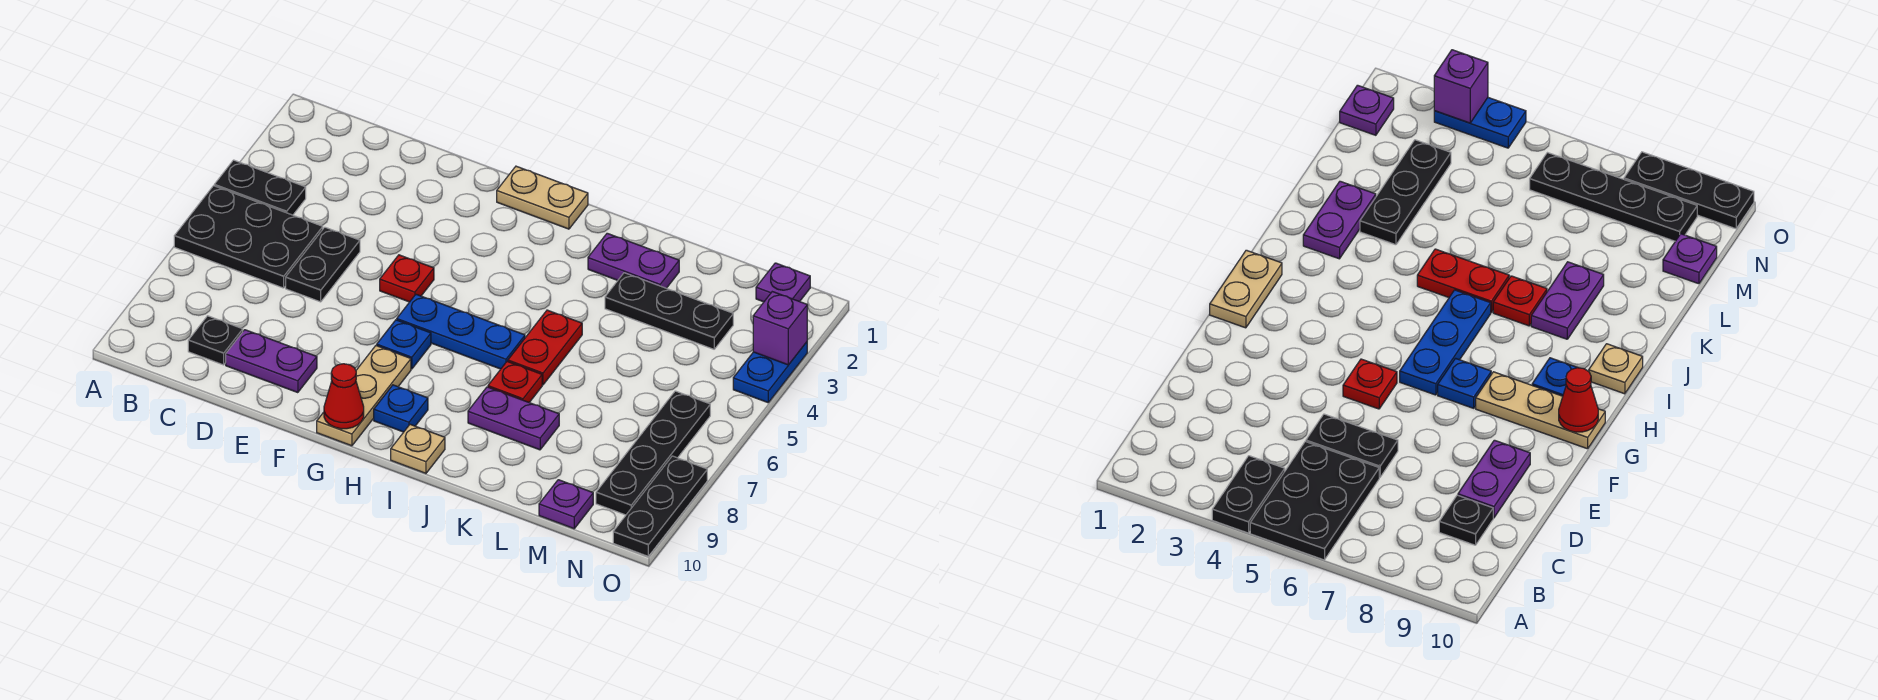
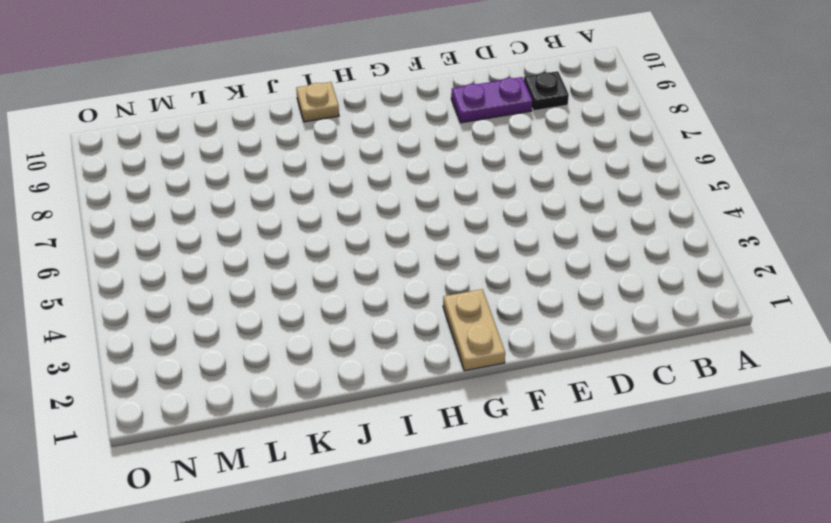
tan 1x2 plate [443,289,505,371] -> tan 1x2 plate turned to [497,166,588,229]
none -> black 1x2 plate [214,160,306,215]
none -> black 2x3 plate [174,186,323,288]
none -> black 1x2 plate [286,227,360,302]

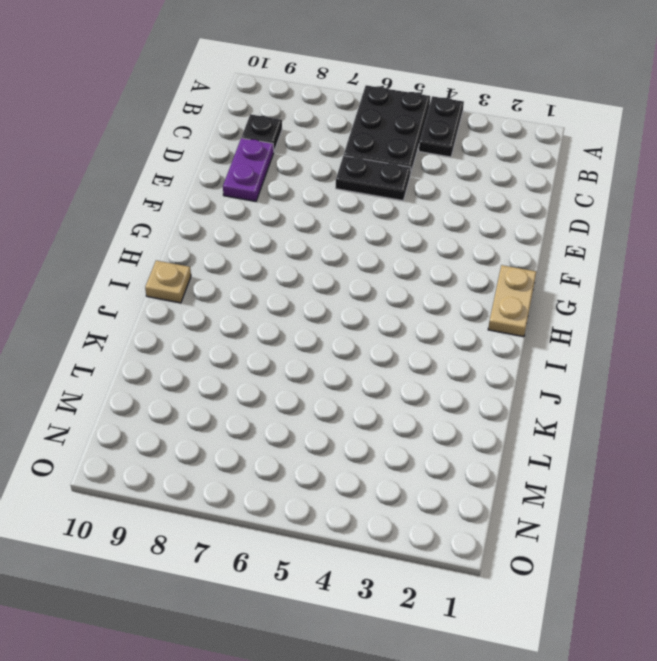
none -> red 1x1 plate [380,255,434,302]
none -> blue 1x3 plate [397,294,525,369]
none -> blue 1x1 plate [377,320,431,369]

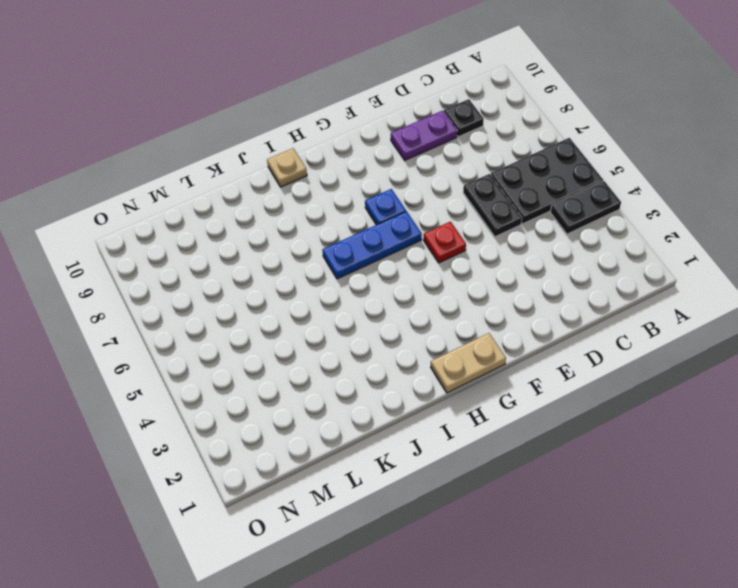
none -> tan 1x3 plate [317,346,411,446]
none -> blue 1x1 plate [374,385,428,432]
none -> purple 1x2 plate [588,233,679,288]

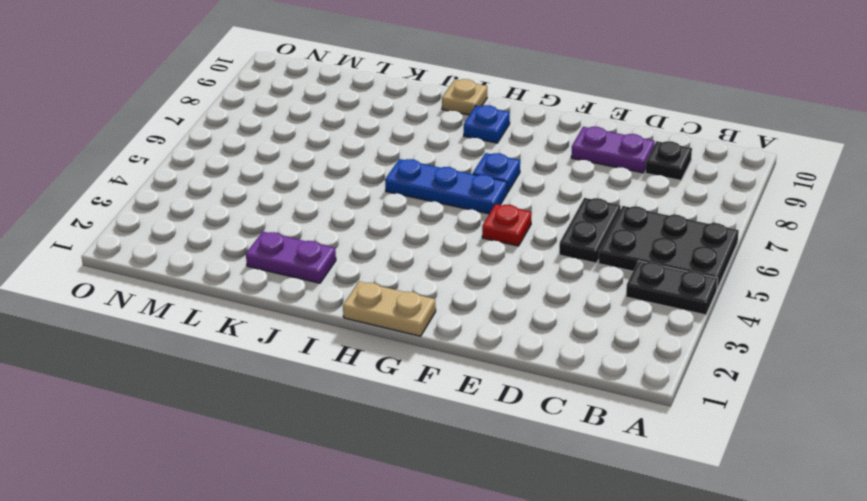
none -> tan 1x3 plate [317,346,411,446]
none -> red 1x2 plate [508,310,582,385]
none -> red 1x1 plate [488,361,542,402]

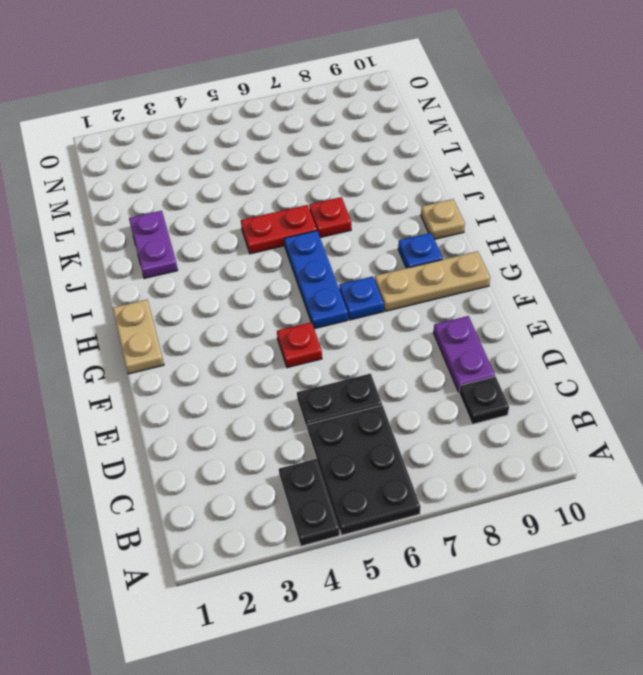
none -> purple 1x2 plate [468,387,559,450]
none -> black 1x3 plate [605,273,733,349]
none -> purple 1x1 plate [539,480,593,529]

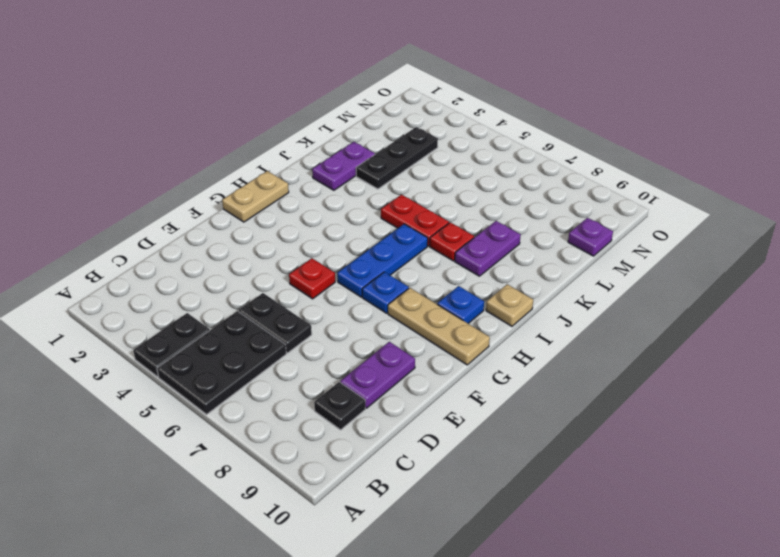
none -> purple 1x1 plate [756,263,810,302]
none -> black 1x4 plate [596,391,710,515]
none -> blue 1x2 plate [733,342,807,403]

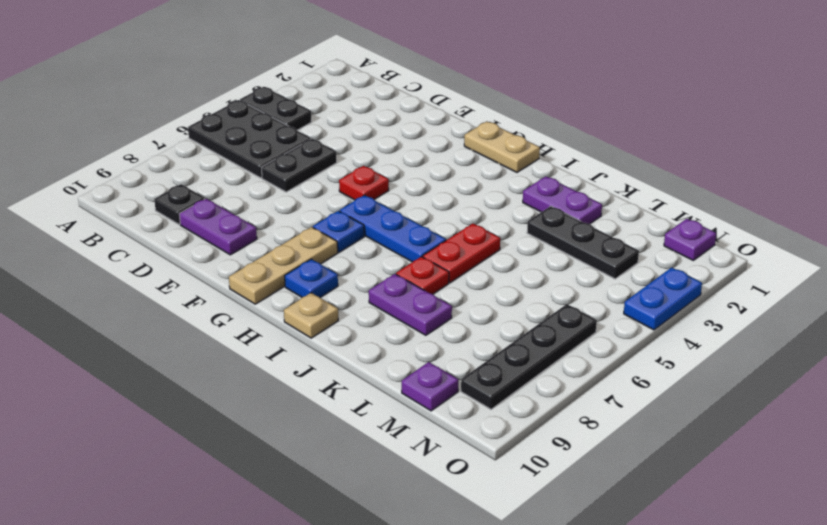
none -> black 1x3 plate [613,456,707,556]
none -> red 1x1 cone [324,364,364,429]
none -> purple 1x1 brick [753,292,807,365]

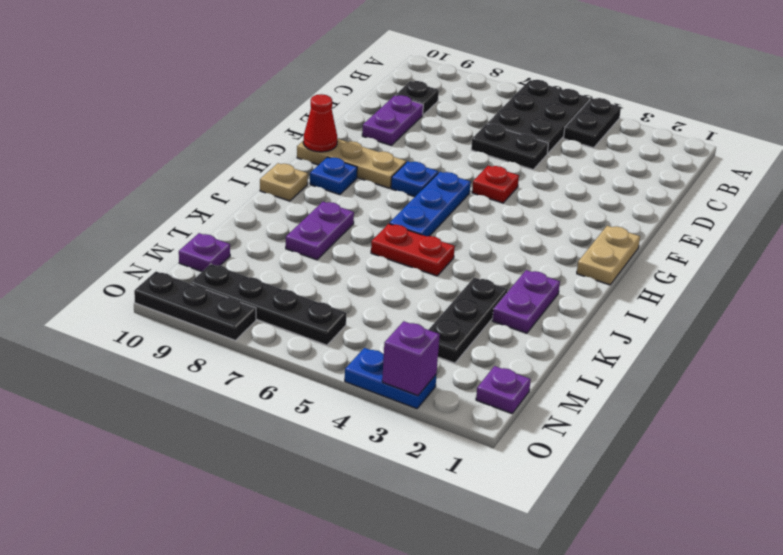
none -> red 1x1 plate [488,361,542,402]

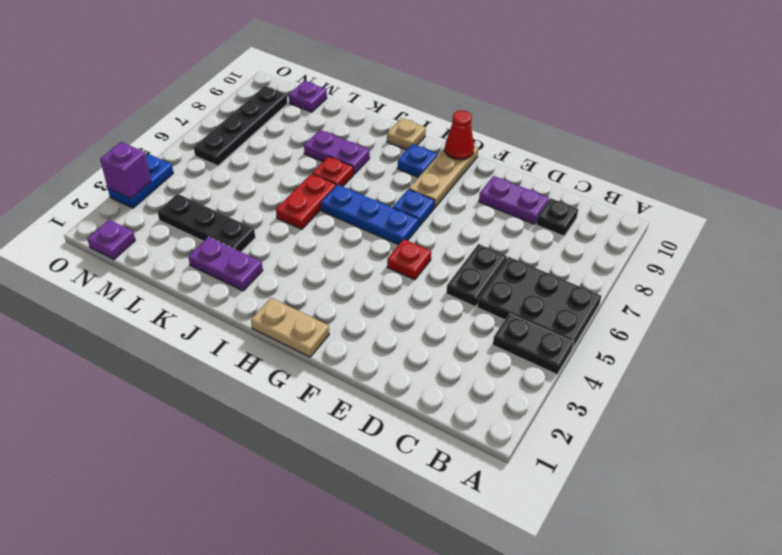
none -> black 1x3 plate [613,456,707,556]

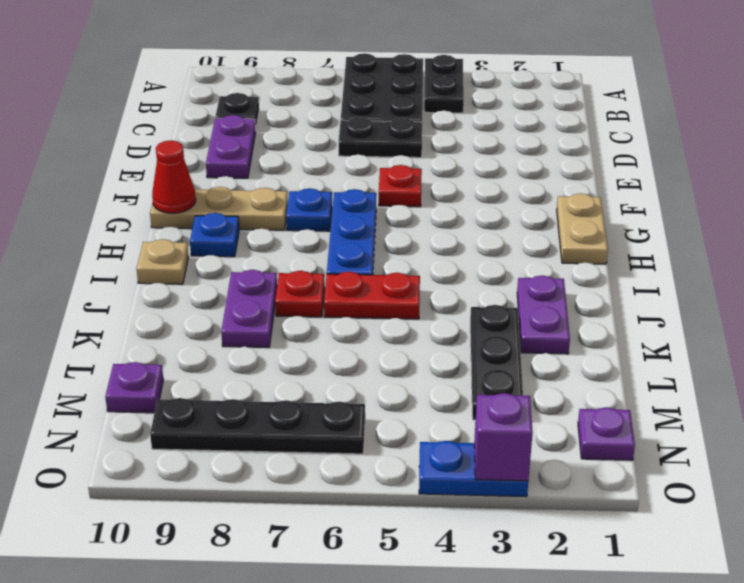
none -> black 1x3 plate [613,456,707,556]

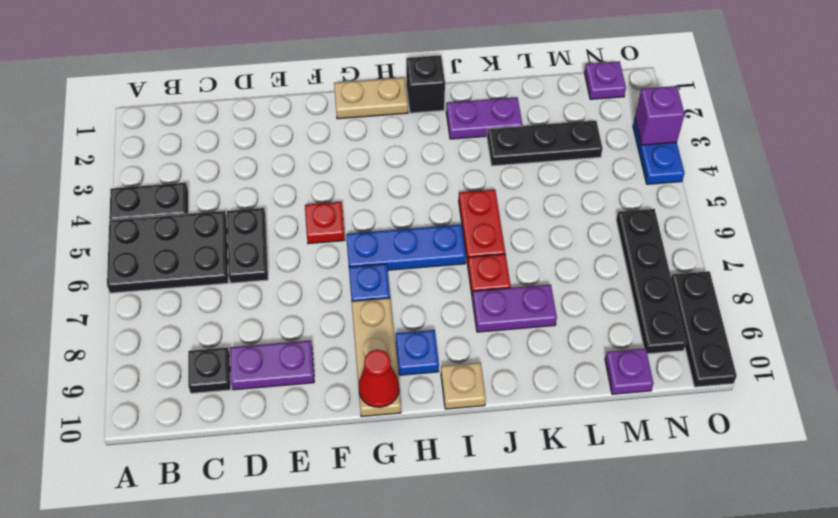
black 1x1 brick [406,55,445,113] -> none

